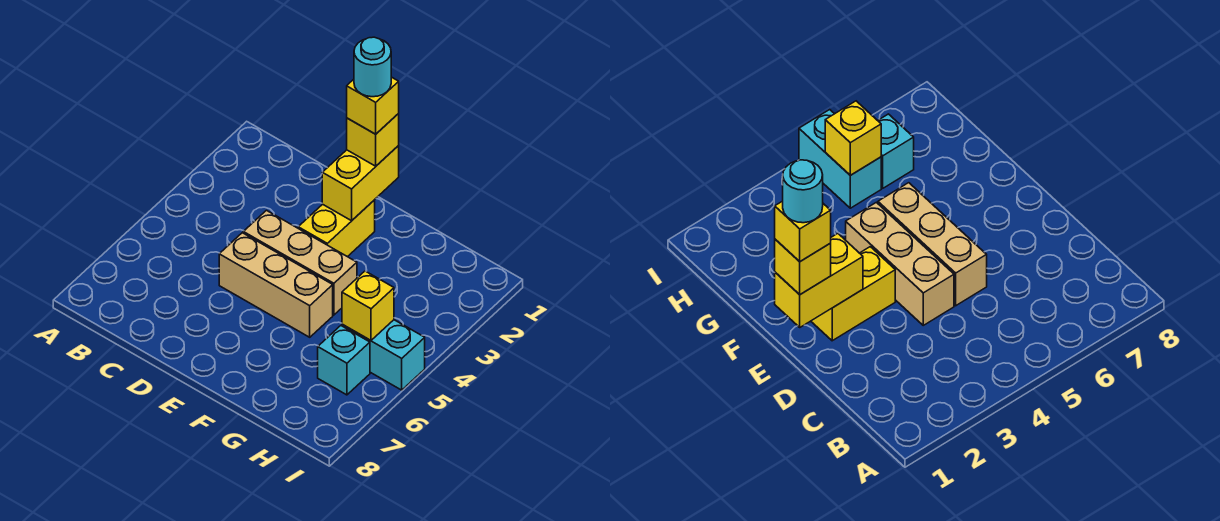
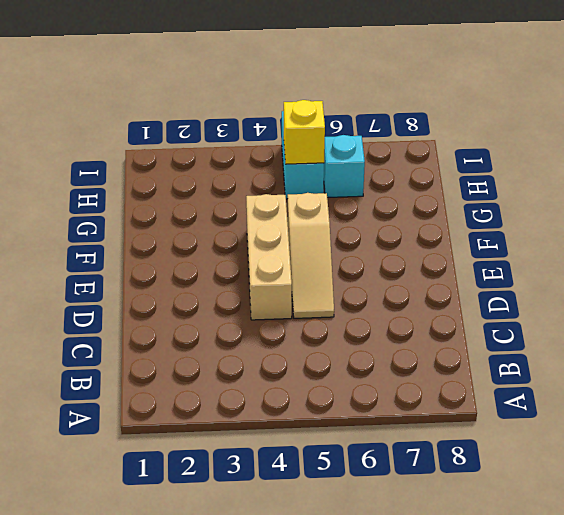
tan 1x3 slope [288,193,334,318] -> tan 1x3 brick [219,233,333,337]
none -> yellow 1x2 brick [298,200,375,257]
none -> yellow 1x2 brick [322,146,399,221]

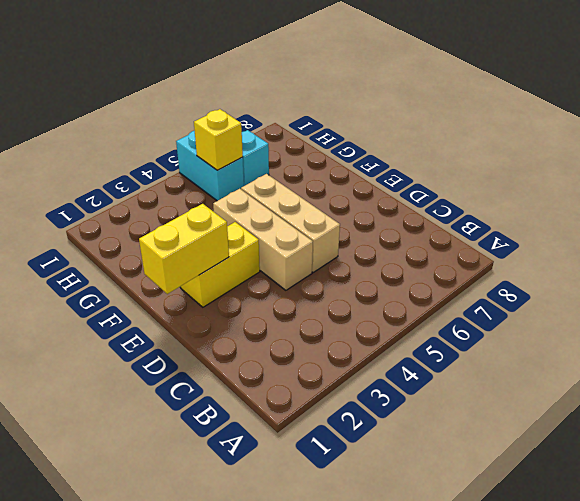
none -> yellow 1x1 brick [347,114,399,166]
none -> yellow 1x1 brick [347,77,399,134]

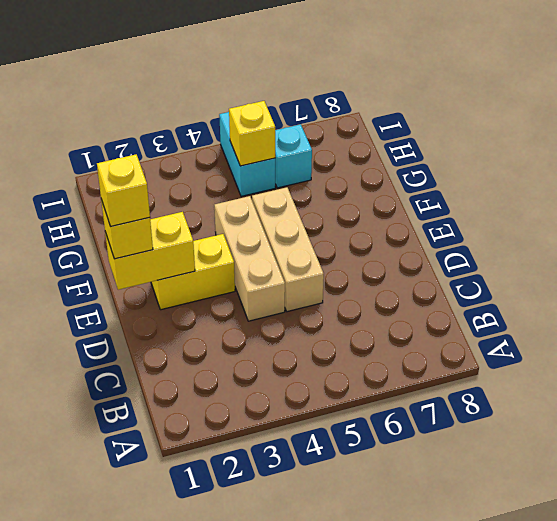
none -> cyan 1x1 round brick [354,37,391,97]

